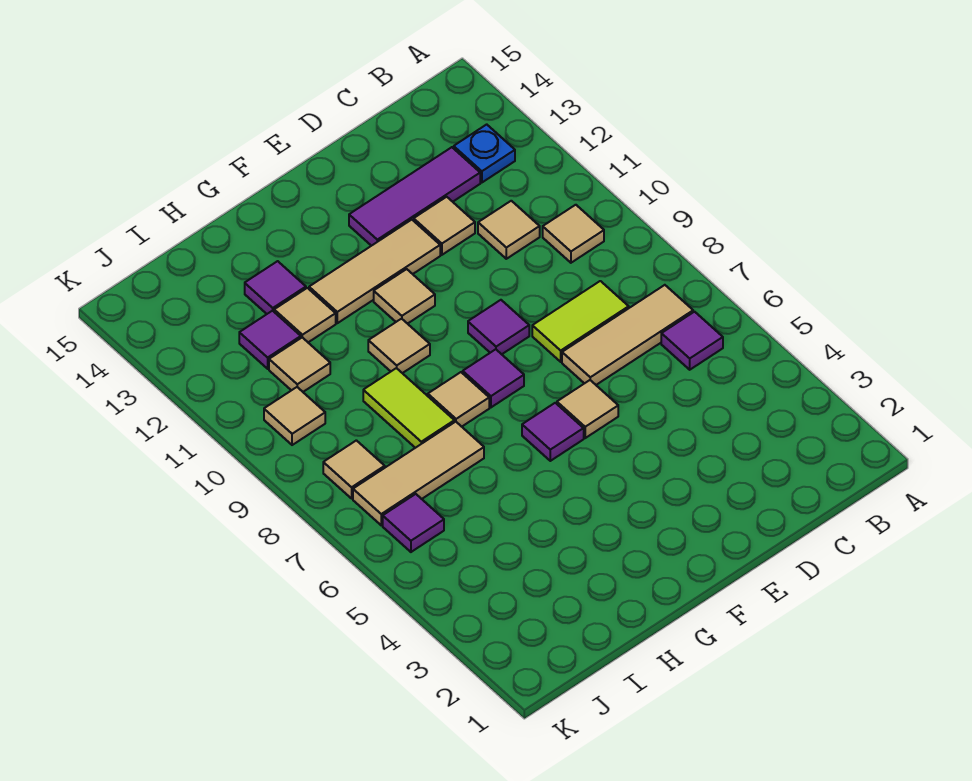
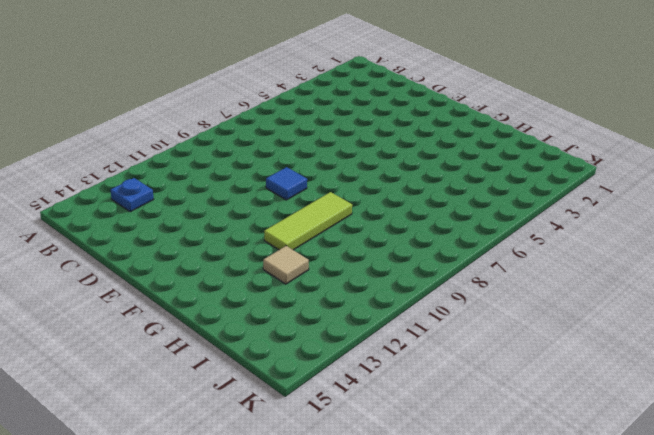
blue 1x1 tile [266,167,307,200] -> purple 1x1 tile [468,300,529,354]
lime 1x3 tile [264,192,352,250] -> tan 1x1 tile [368,319,430,373]
none -> purple 1x1 tile [661,312,723,370]
none -> tan 1x3 tile [562,285,693,385]
none -> tan 1x1 tile [543,205,604,263]

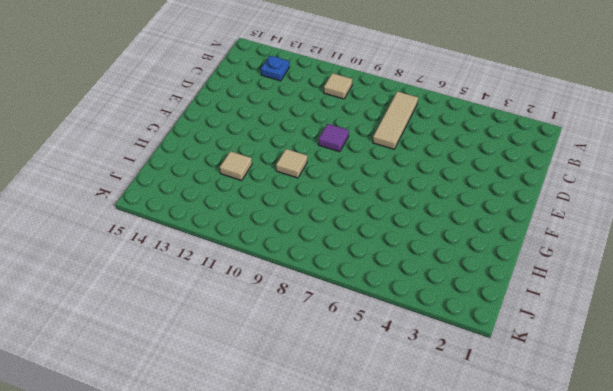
none -> purple 1x1 tile [661,312,723,370]
none -> lime 1x2 tile [532,281,629,362]
none -> tan 1x1 tile [478,201,540,259]

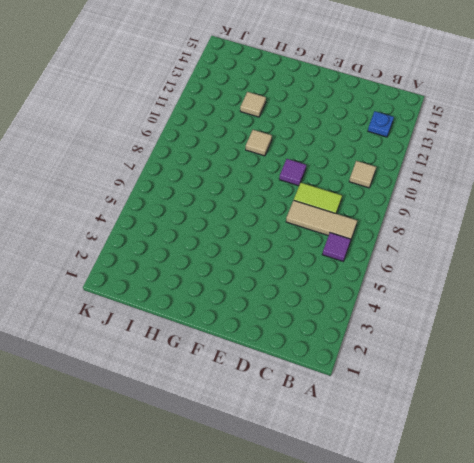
none -> tan 1x1 tile [478,201,540,259]
none -> purple 1x3 tile [349,147,480,246]
none -> tan 1x1 tile [414,197,475,255]

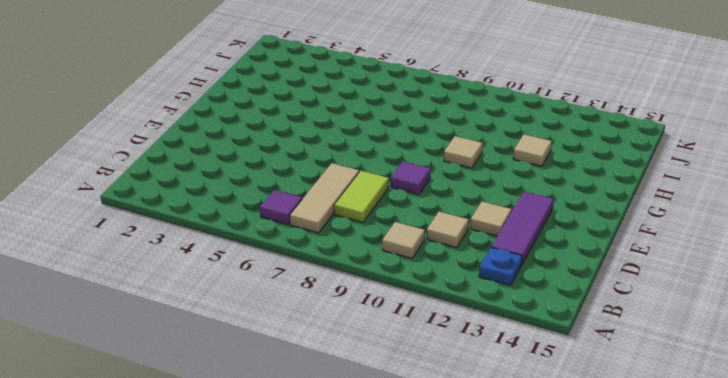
none -> tan 1x1 tile [557,380,618,438]
none -> tan 1x3 tile [309,220,440,323]
none -> purple 1x1 tile [522,403,584,461]

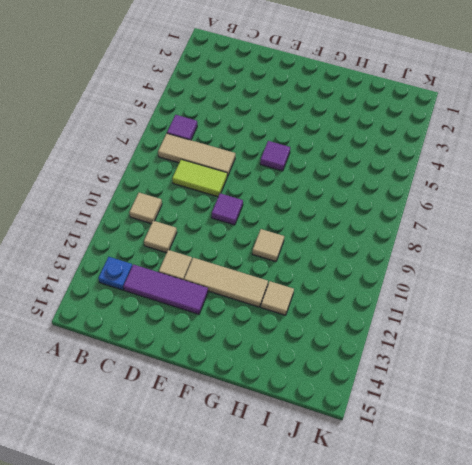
none -> tan 1x1 tile [557,380,618,438]
none -> purple 1x1 tile [463,349,524,407]
none -> tan 1x1 tile [374,269,435,324]

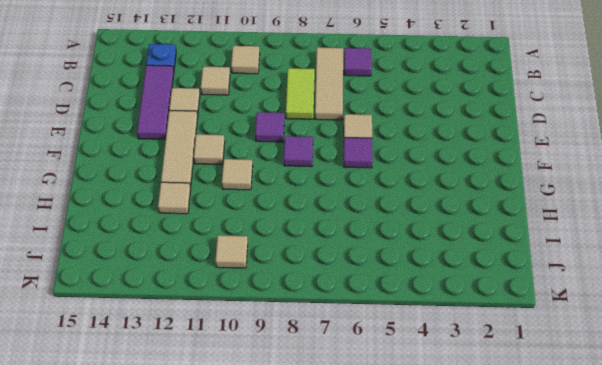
none -> tan 1x1 tile [428,372,489,427]
none -> tan 1x3 tile [353,422,484,525]
none -> lime 1x2 tile [363,368,454,448]

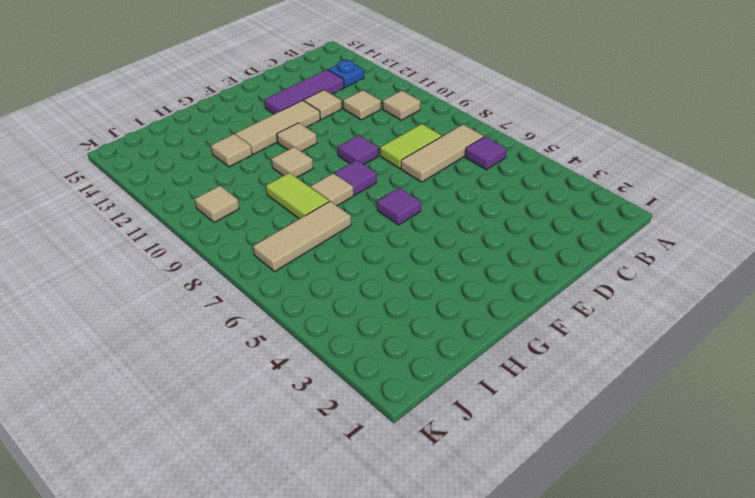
none -> tan 1x1 tile [557,380,618,438]
none -> purple 1x1 tile [245,261,306,314]
none -> tan 1x1 tile [269,338,330,392]

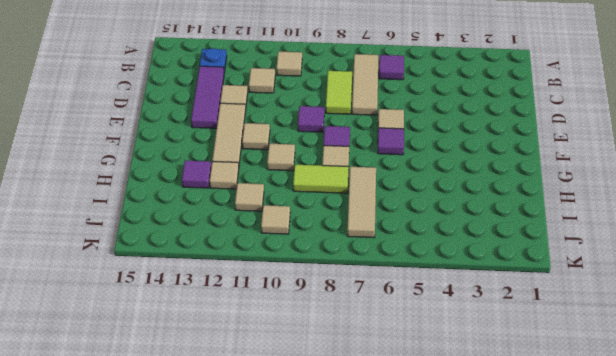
none -> purple 1x1 tile [239,311,301,369]
none -> purple 1x1 tile [383,494,444,552]
none -> tan 1x1 tile [323,440,385,498]

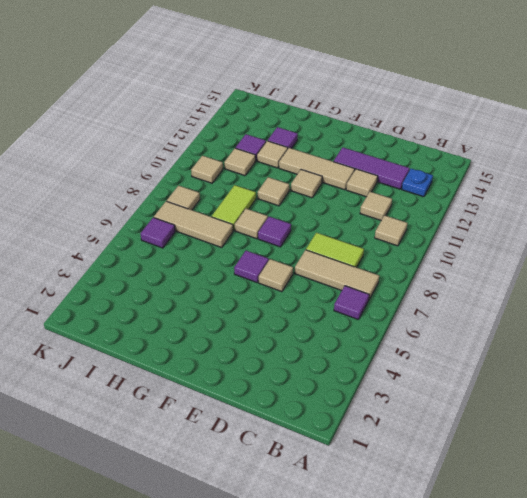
none -> purple 1x1 tile [468,300,529,354]

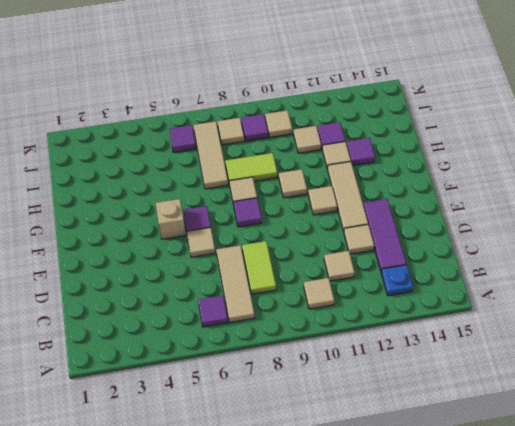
tan 1x1 brick [156,199,186,239] -> none
purple 1x1 tile [241,114,268,141] -> purple 1x1 tile moved to [468,300,529,354]

